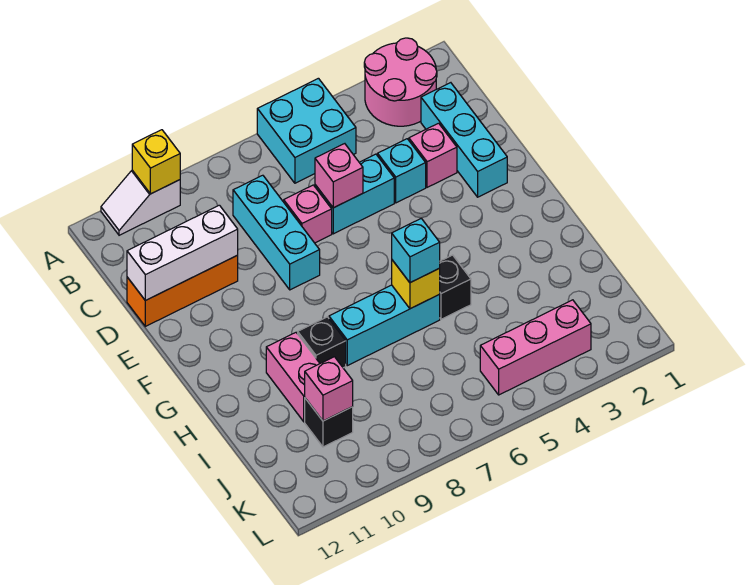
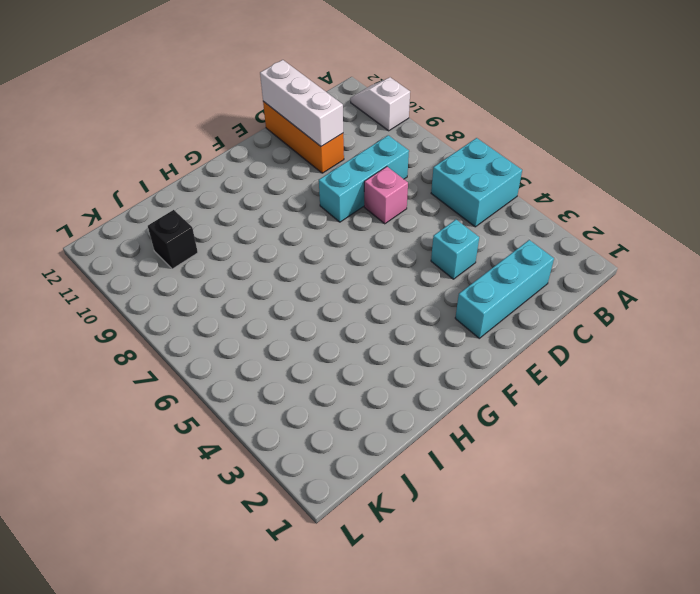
none -> pink 2x2 round brick [364,38,437,126]
none -> pink 1x1 brick [409,123,457,187]
none -> cyan 1x2 brick [315,154,394,234]

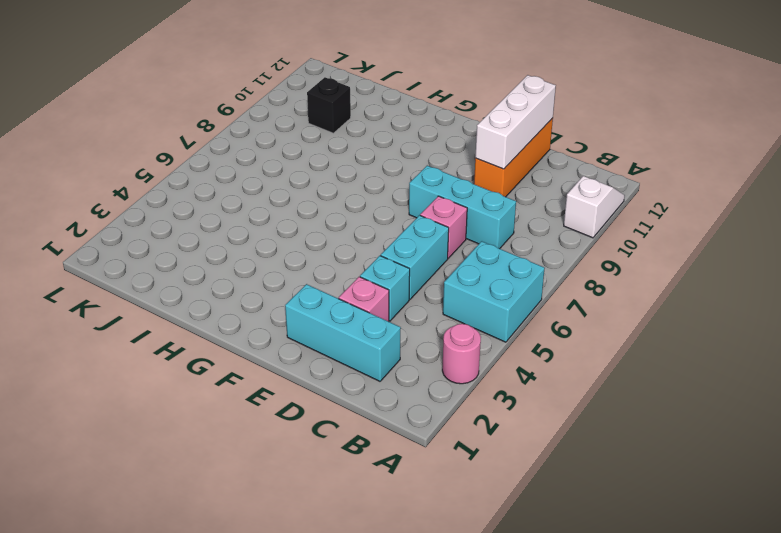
pink 1x1 round brick [442,324,481,384] -> pink 2x2 round brick [364,38,437,126]
none -> black 1x1 brick [439,255,471,319]
none -> cyan 1x3 brick [329,285,440,366]
none -> black 1x1 brick [298,317,346,368]

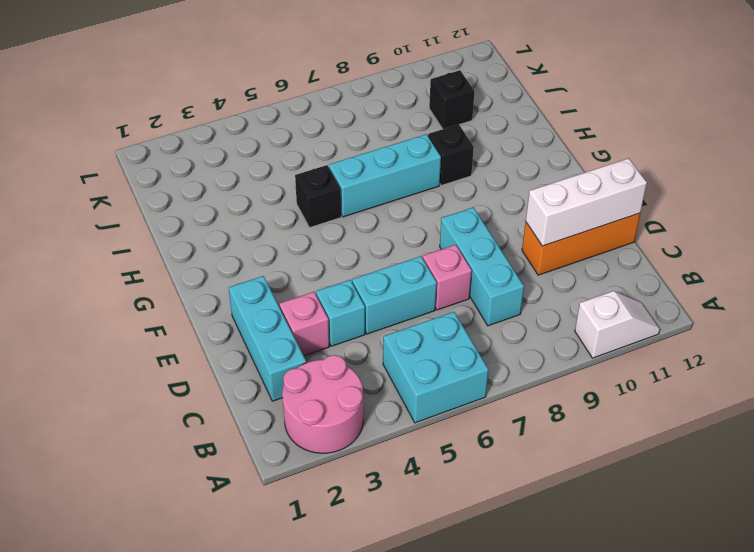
none -> pink 1x2 brick [266,333,320,422]
none -> pink 1x3 brick [480,300,591,395]
none -> yellow 1x1 brick [132,130,180,194]

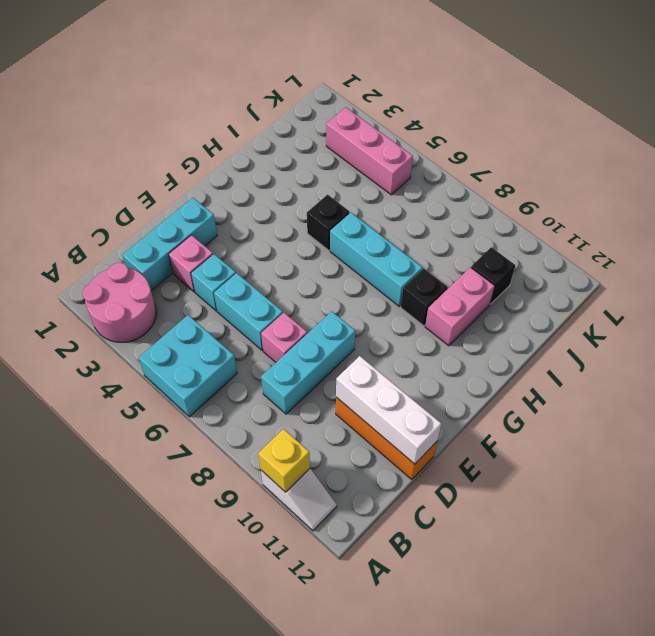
none -> pink 1x1 brick [315,144,363,208]
none -> yellow 1x1 brick [392,260,440,309]
none -> pink 1x1 brick [305,357,353,421]

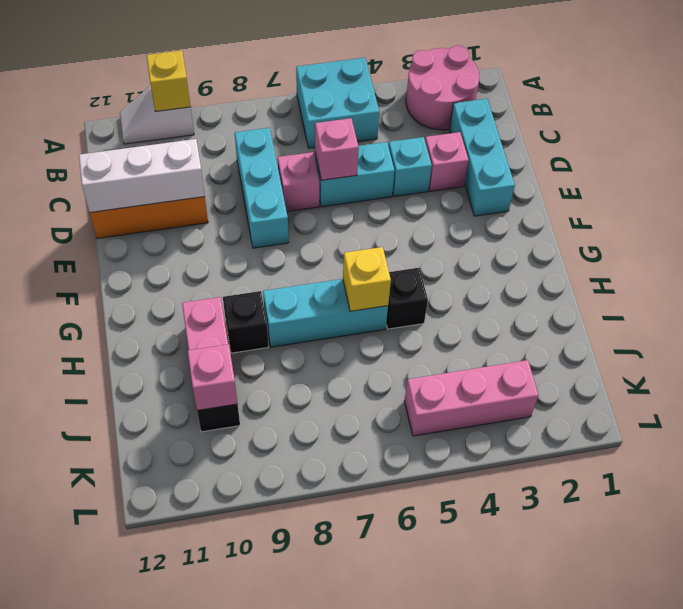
none -> cyan 1x1 brick [392,218,440,283]

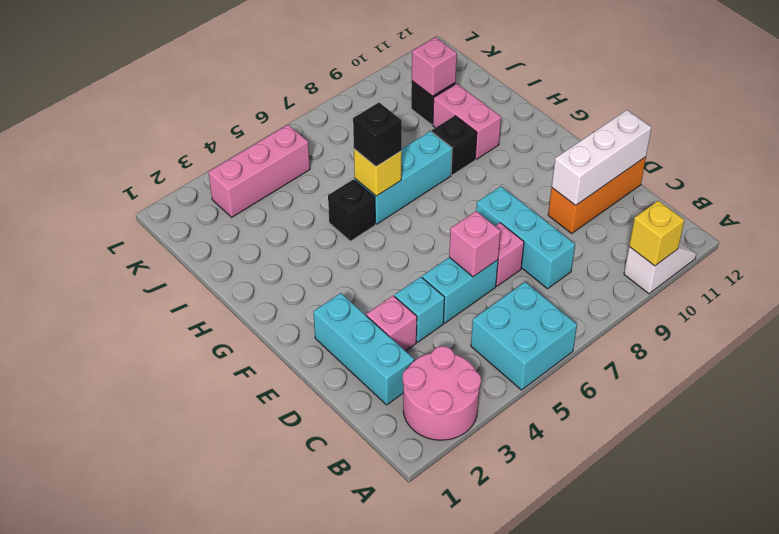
black 1x1 brick [353,102,402,167] -> cyan 1x1 brick [392,218,440,283]

